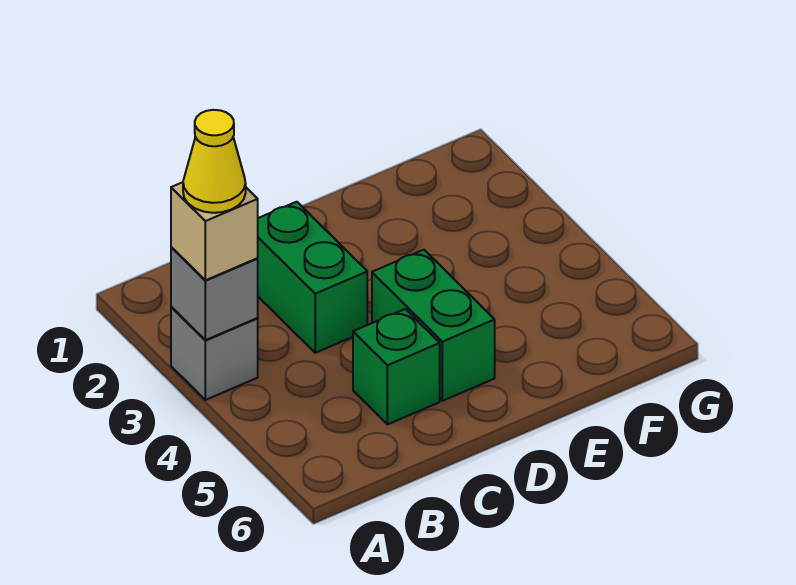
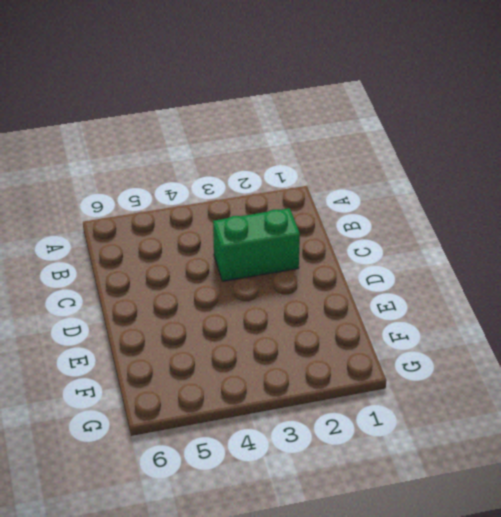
none -> grey 1x1 brick [171,307,258,400]
none -> green 1x1 brick [353,309,440,424]

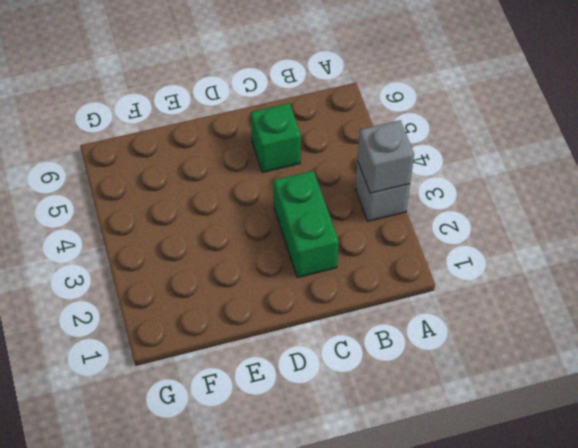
none -> green 1x2 brick [372,250,495,401]
none -> tan 1x1 brick [171,182,258,280]

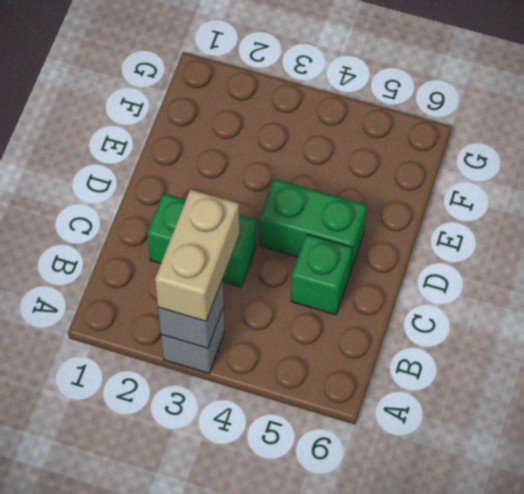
tan 1x2 brick [155,189,239,321] -> tan 1x1 brick [171,182,258,280]
none -> yellow 1x1 cone [183,110,246,213]

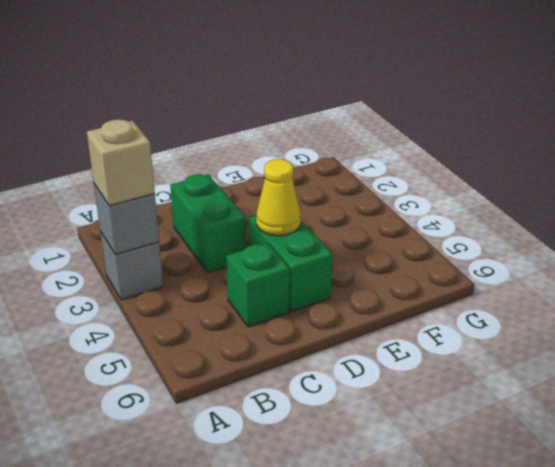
yellow 1x1 cone [256,159,301,236] -> yellow 1x1 cone moved to [183,110,246,213]

